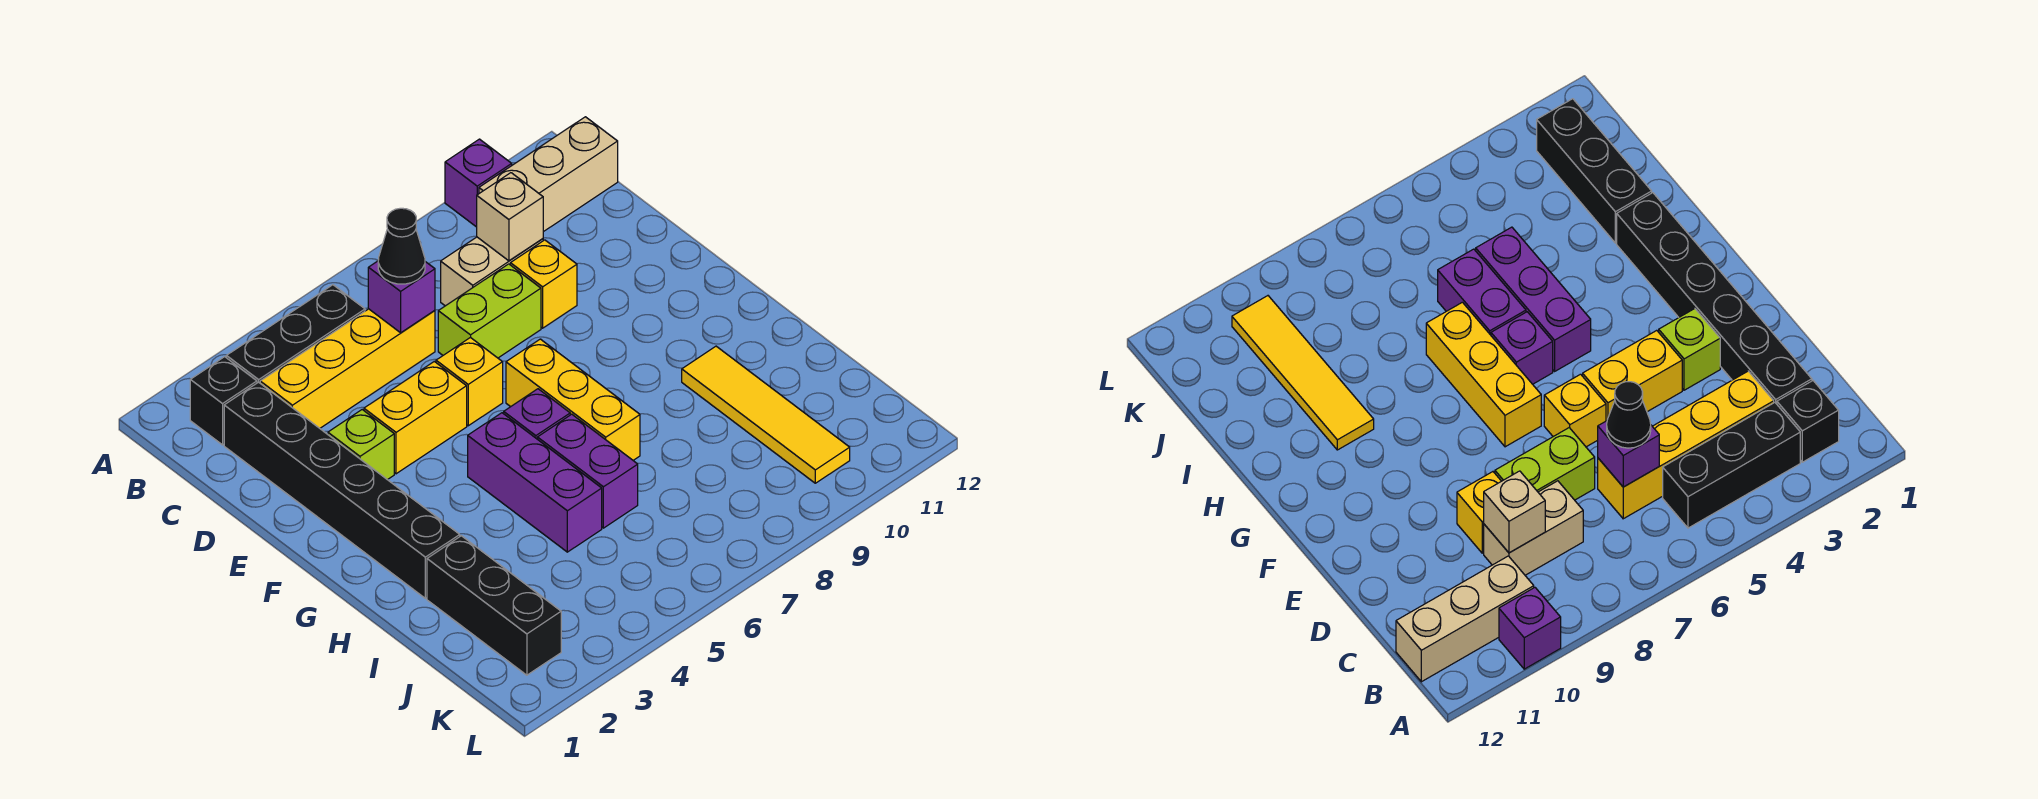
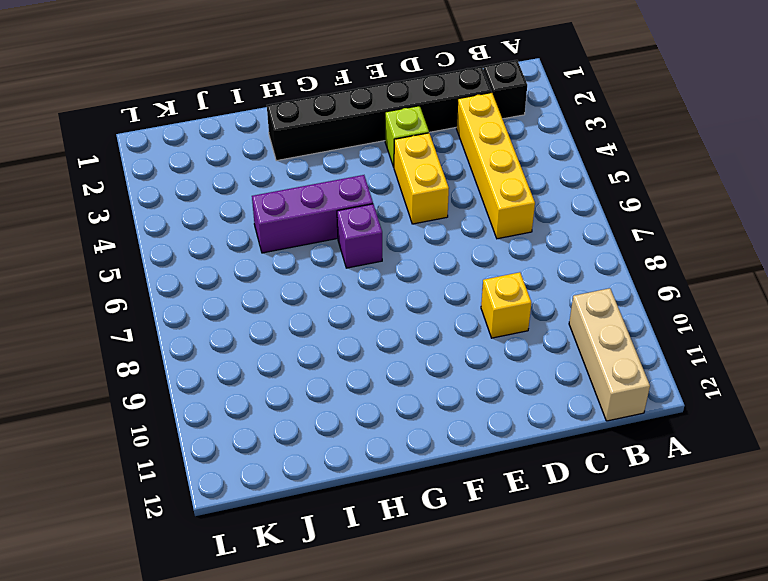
none -> purple 1x1 brick [445,139,512,227]
none -> black 1x3 brick [226,285,365,383]
none -> tan 1x2 brick [441,237,543,306]

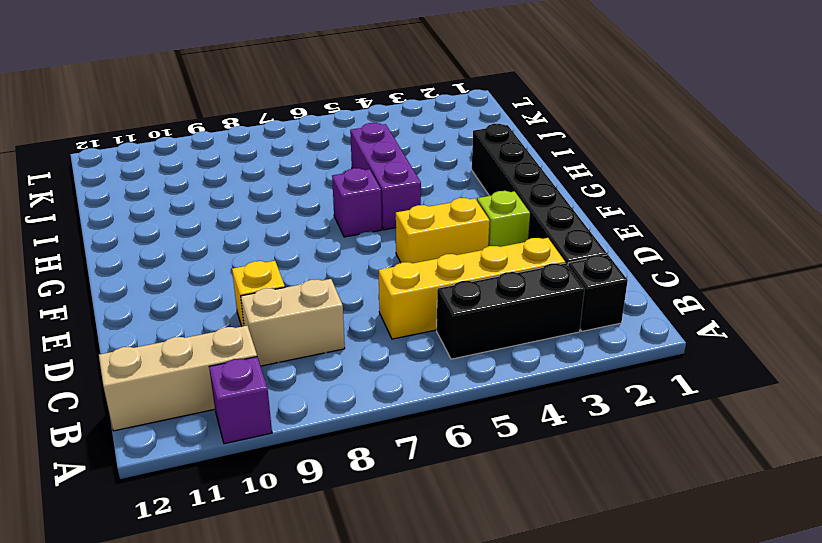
none -> lime 1x2 brick [438,264,541,358]
none -> yellow 1x1 brick [436,337,503,426]
none -> yellow 1x3 brick [506,339,640,460]

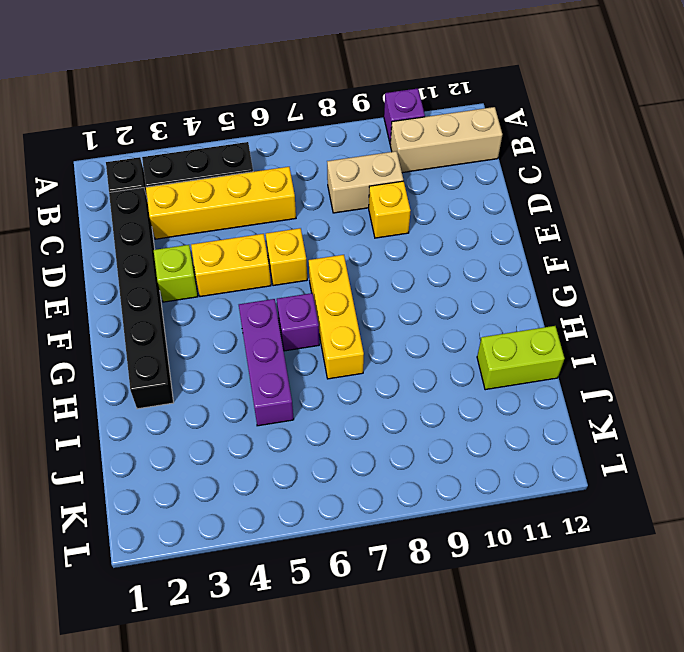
lime 1x2 brick [477,326,565,390] -> lime 1x2 brick moved to [438,264,541,358]
none -> purple 1x2 brick [538,414,638,528]
none -> yellow 1x4 tile [682,346,850,483]
none -> black 1x3 brick [427,536,561,675]

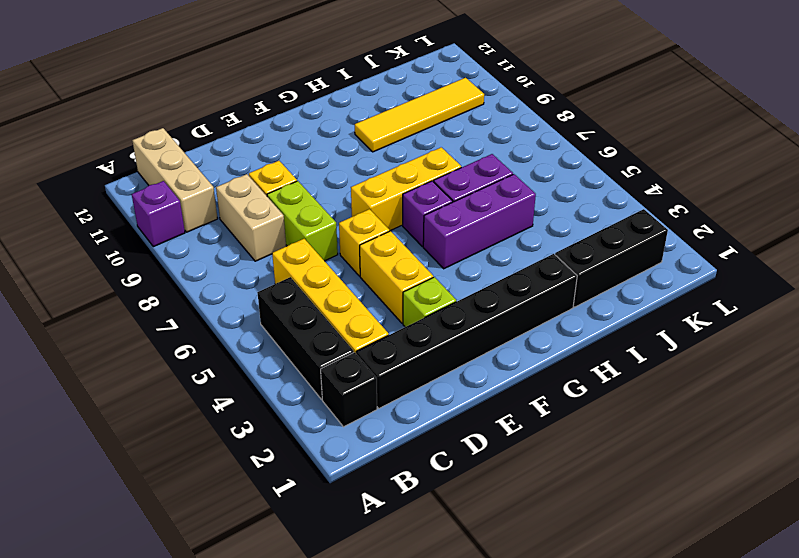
none -> purple 1x1 brick [368,261,435,333]
none -> tan 1x1 brick [477,173,543,261]
none -> black 1x1 cone [378,208,425,284]

